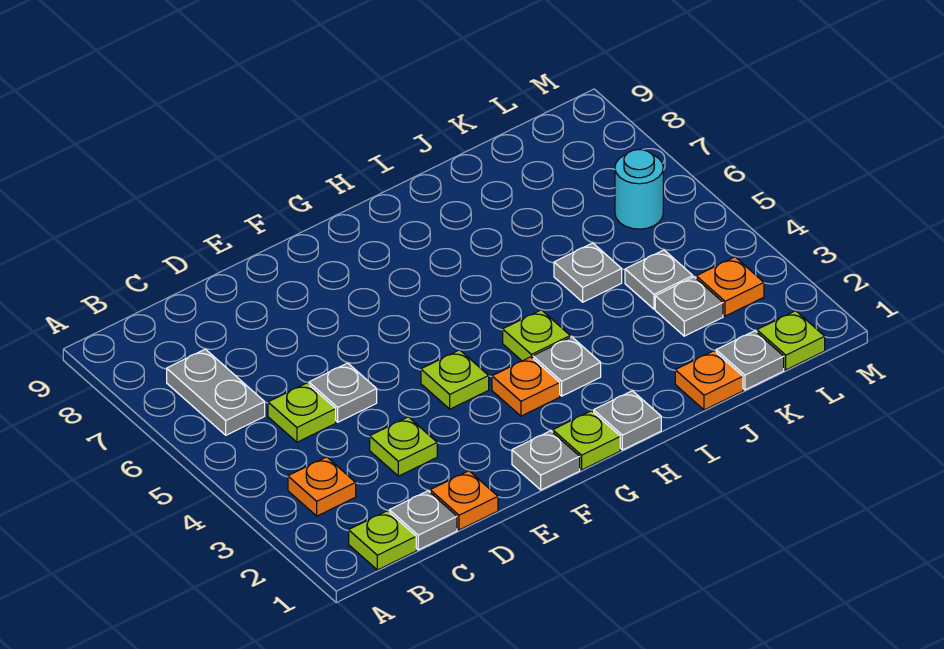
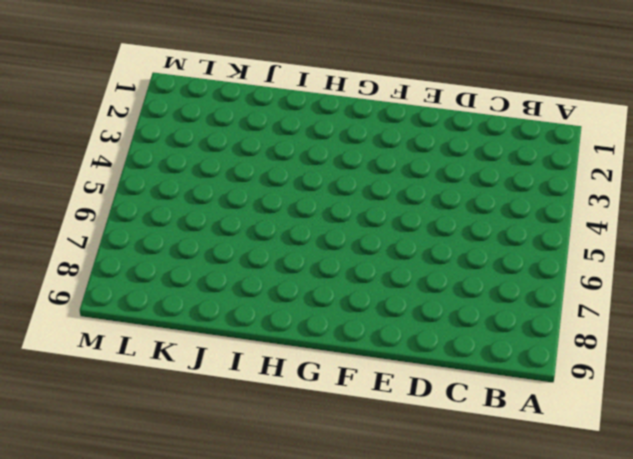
none -> lime 1x1 plate [349,511,416,570]
none -> orange 1x1 plate [288,457,356,516]
none -> grey 1x2 plate [167,349,265,435]

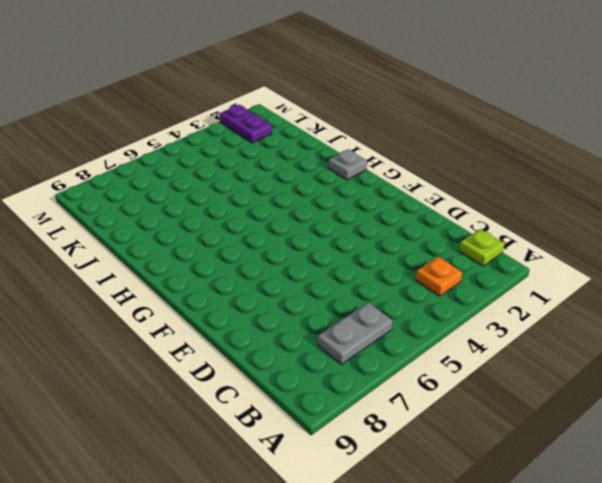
purple 1x2 plate [219,105,272,143] -> none
none -> grey 1x1 plate [389,491,457,550]
none -> lime 1x1 plate [268,383,336,442]
none -> orange 1x1 plate [430,471,498,530]

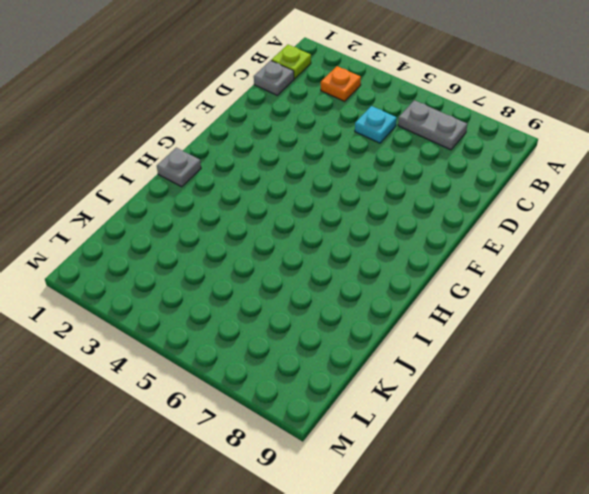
cyan 1x1 plate [355,106,397,143] -> lime 1x1 plate [268,383,336,442]
none -> orange 1x1 plate [430,471,498,530]
none -> lime 1x1 plate [370,417,437,476]
none -> grey 1x1 plate [309,363,377,422]

